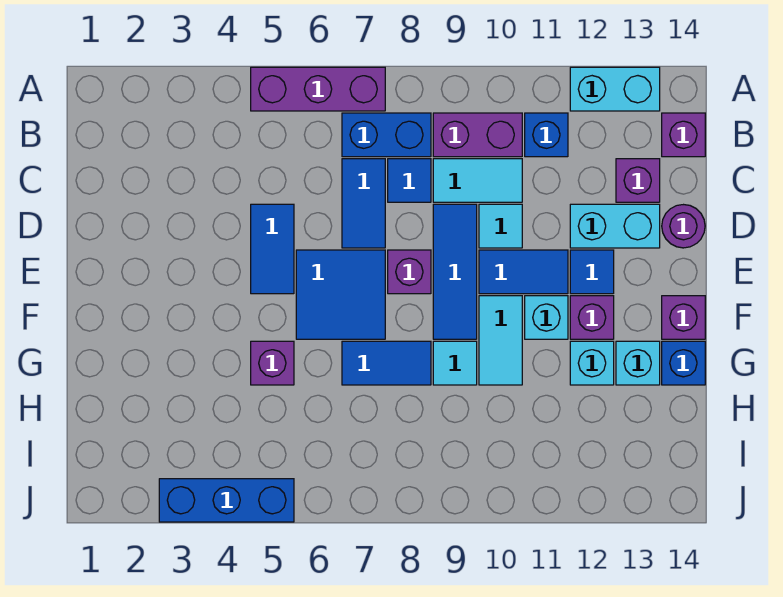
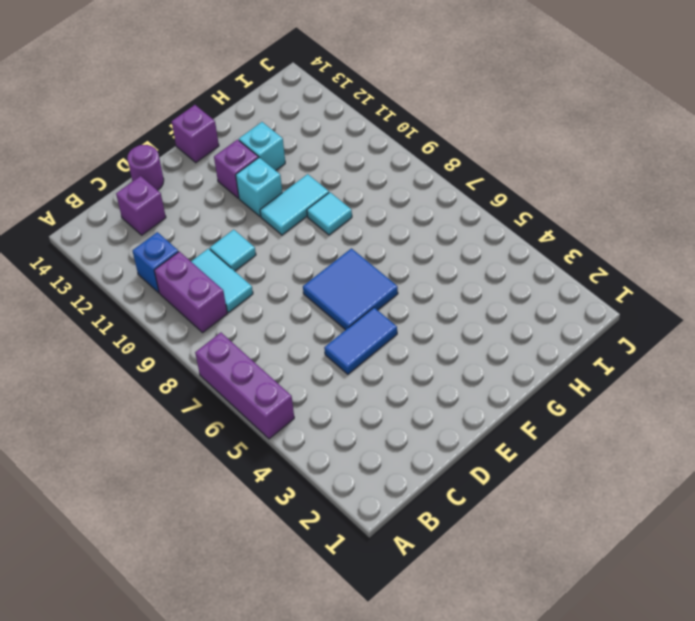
none -> cyan 1x2 brick [570,67,660,111]
none -> blue 1x2 brick [342,113,431,157]
none -> purple 1x1 brick [662,113,705,157]
none -> blue 1x2 tile [342,159,385,248]

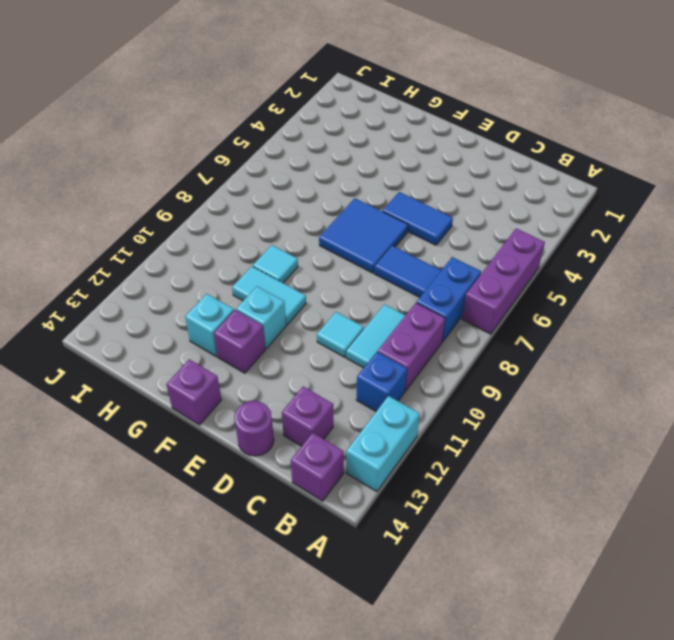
none -> blue 1x1 tile [388,159,431,202]
none -> blue 1x3 tile [433,204,477,339]
none -> cyan 1x2 brick [570,204,660,248]
none -> purple 1x1 brick [388,250,431,294]

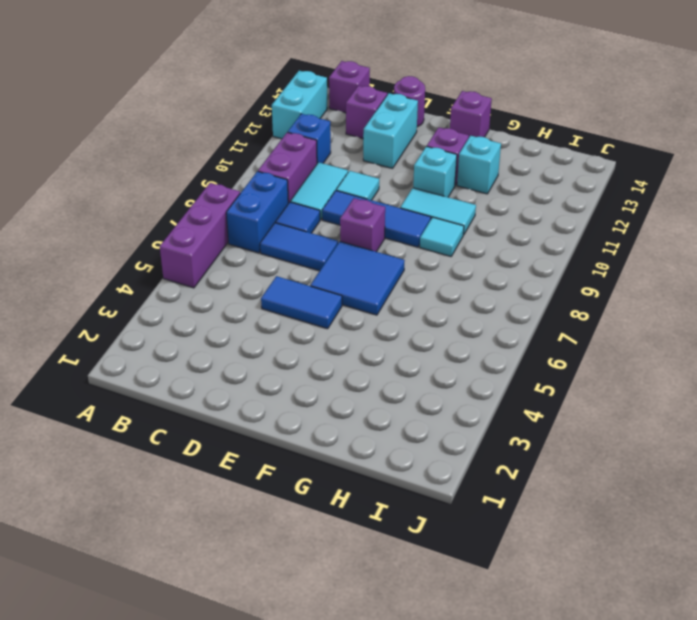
none -> blue 1x2 tile [479,250,568,294]
none -> blue 1x1 tile [570,250,614,294]
none -> purple 1x1 brick [251,341,294,385]
none -> blue 1x2 tile [342,341,431,385]

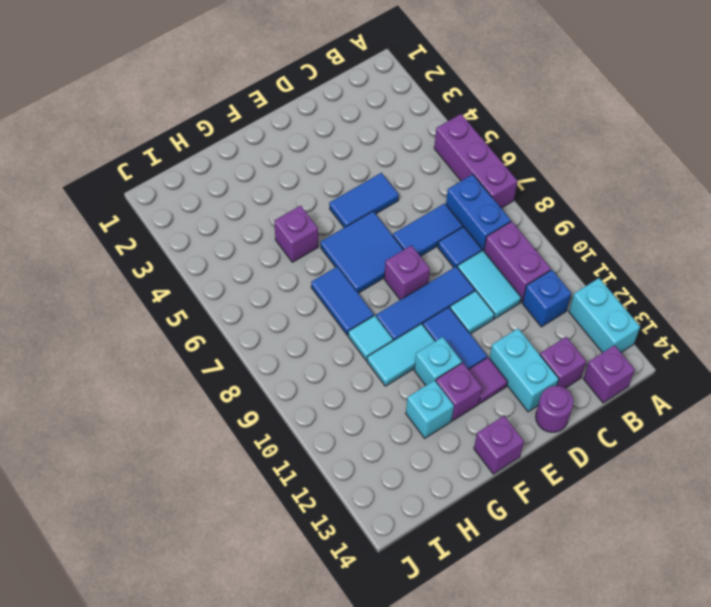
purple 1x1 tile [468,357,507,403] -> blue 1x1 tile [570,250,614,294]
none -> cyan 1x1 brick [616,341,660,385]
none -> blue 1x1 brick [662,341,705,385]
none -> blue 1x3 brick [159,479,294,522]

